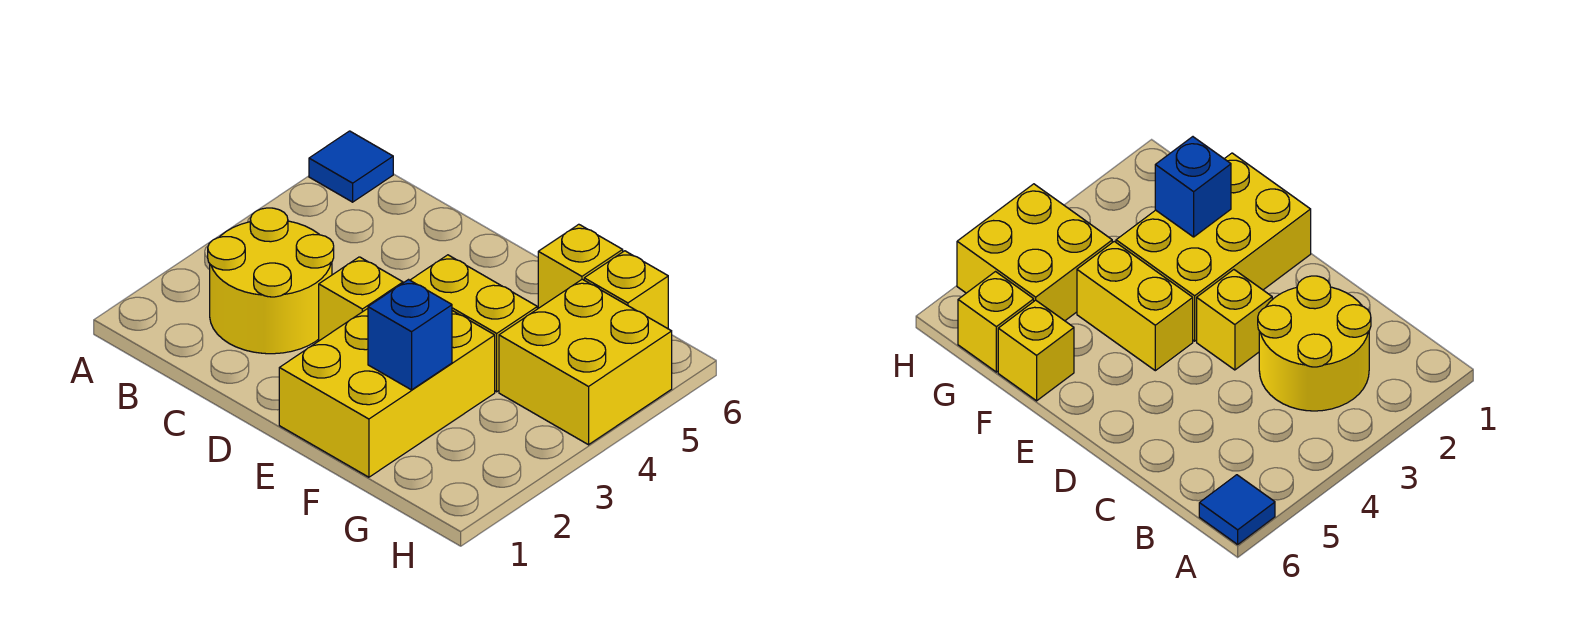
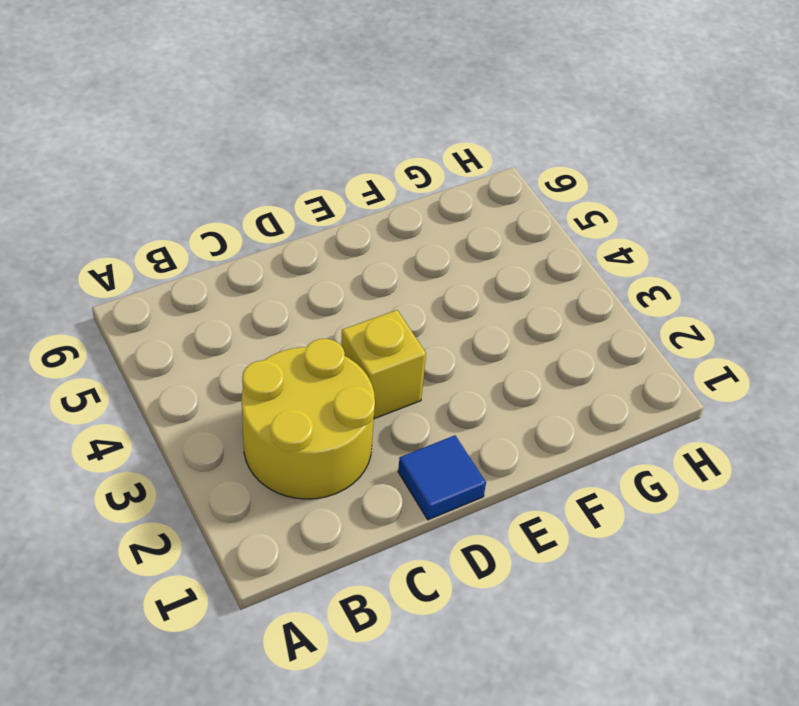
blue 1x1 tile [398,435,486,520] -> blue 1x1 tile moved to [309,131,393,202]
none -> yellow 2x3 brick [279,309,495,477]
none -> yellow 1x2 brick [410,255,537,392]

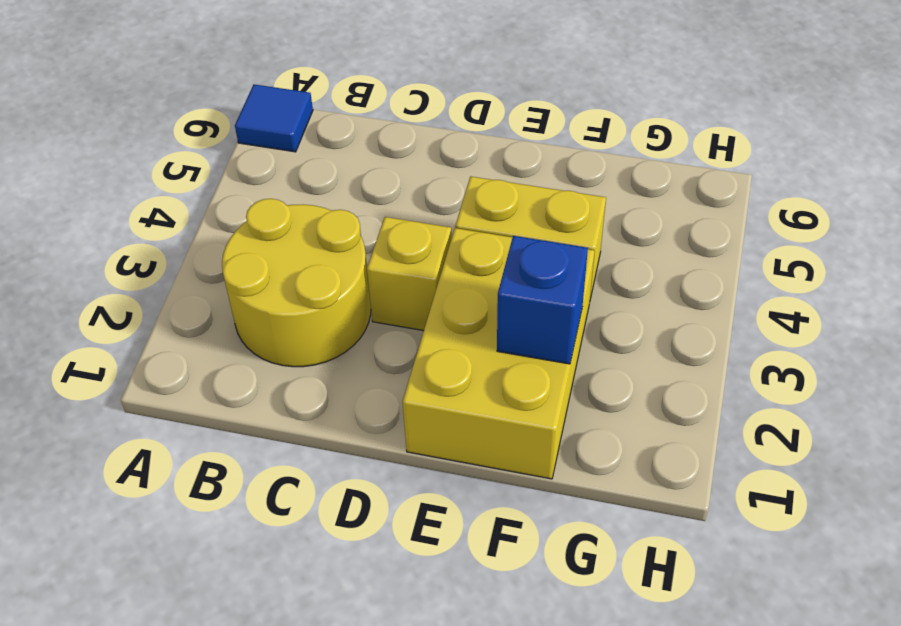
none -> yellow 1x1 brick [538,224,623,308]
none -> yellow 2x2 brick [499,279,672,445]

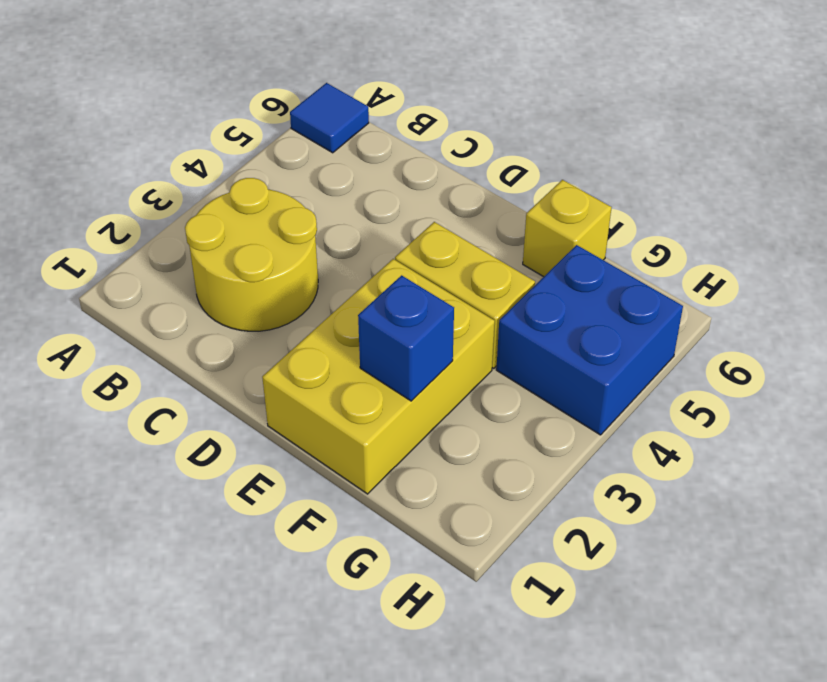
blue 2x2 brick [496,245,683,435] -> yellow 2x2 brick [499,279,672,445]
none -> yellow 1x1 brick [319,257,403,341]
none -> yellow 1x1 brick [584,251,668,329]

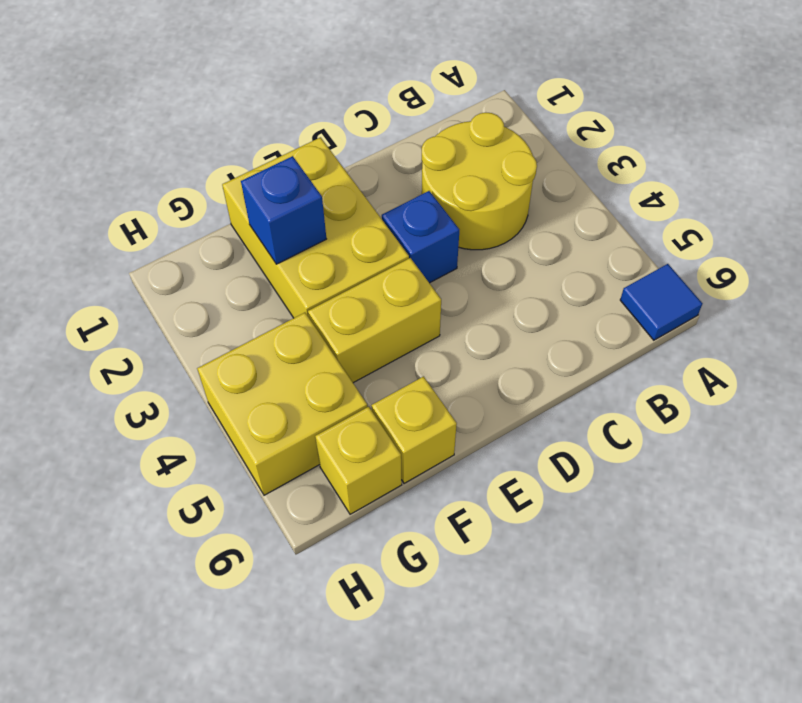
blue 1x1 brick [382,191,459,283] -> yellow 1x1 brick [319,257,403,341]

